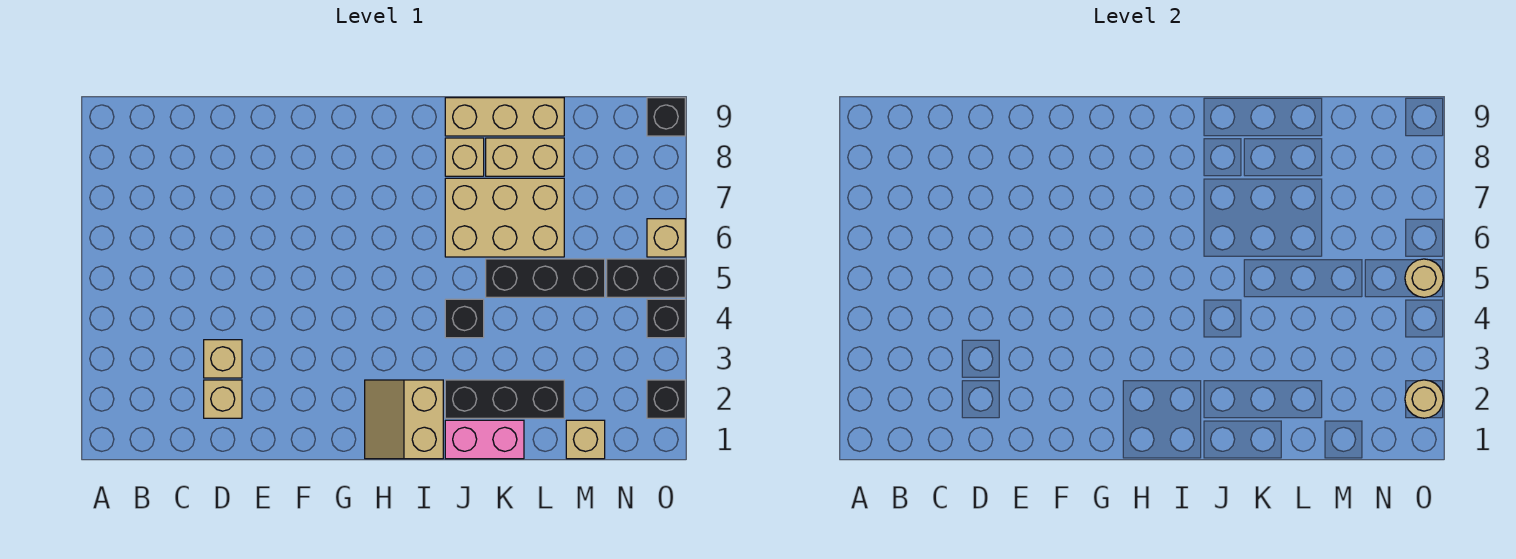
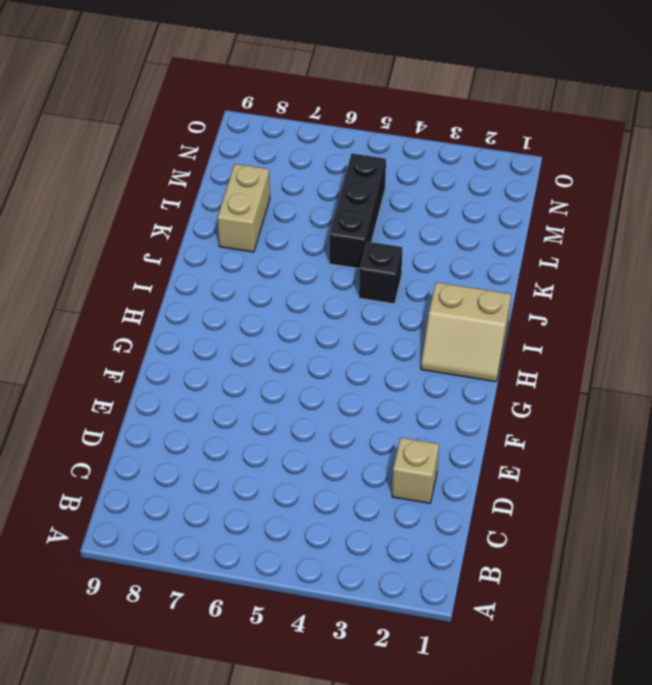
none -> tan 1x1 brick [204,340,242,378]
none -> pink 1x2 brick [445,420,524,459]
none -> black 1x3 brick [445,380,564,418]

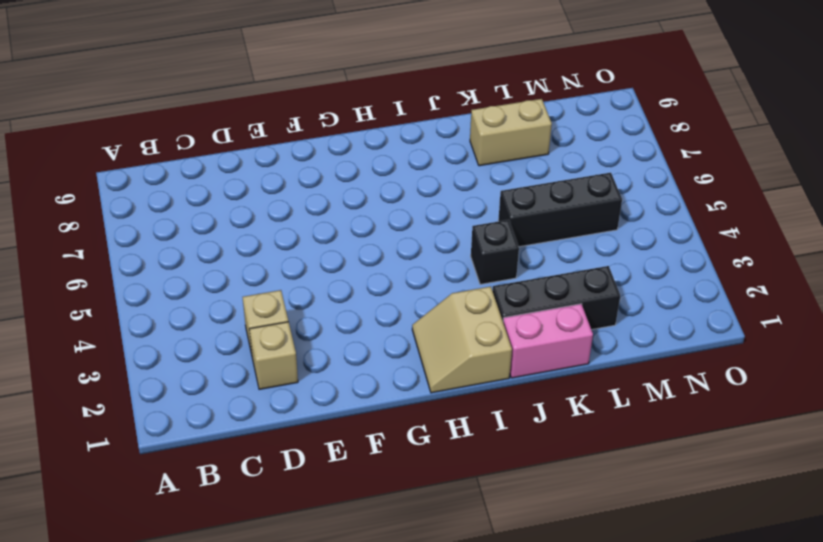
none -> tan 2x3 brick [445,178,564,257]
none -> tan 1x1 brick [445,138,484,176]
none -> tan 1x3 brick [445,98,564,136]

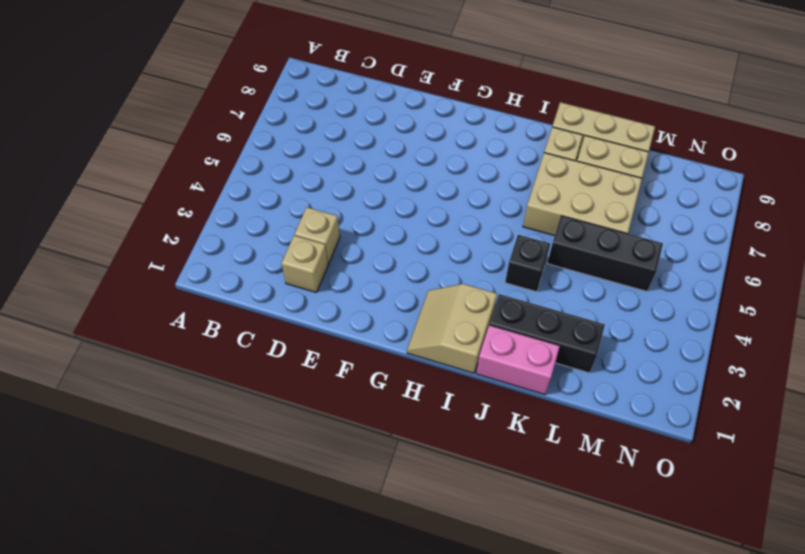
none -> tan 1x1 brick [566,420,605,459]
none -> black 1x2 brick [607,259,685,297]
none -> black 1x1 brick [647,380,685,418]

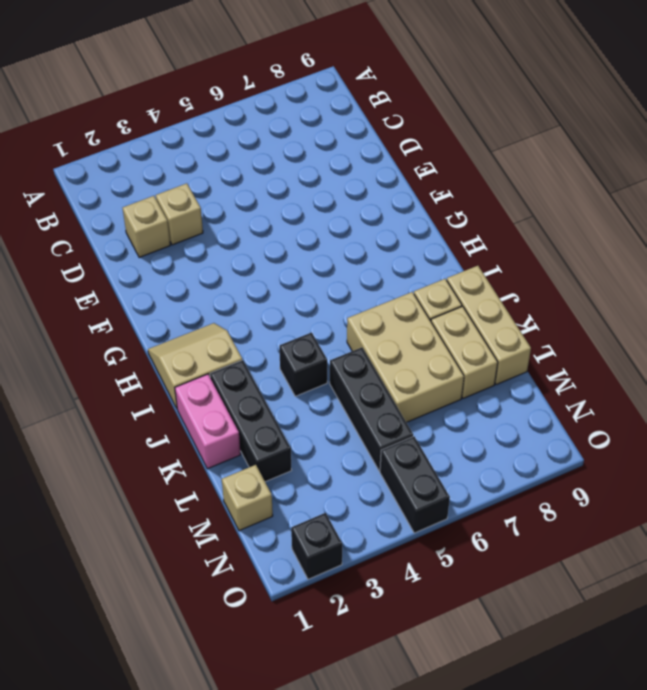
none -> black 1x1 brick [647,299,685,338]
none -> tan 1x1 brick [647,219,685,257]
none -> black 1x1 brick [647,98,685,136]

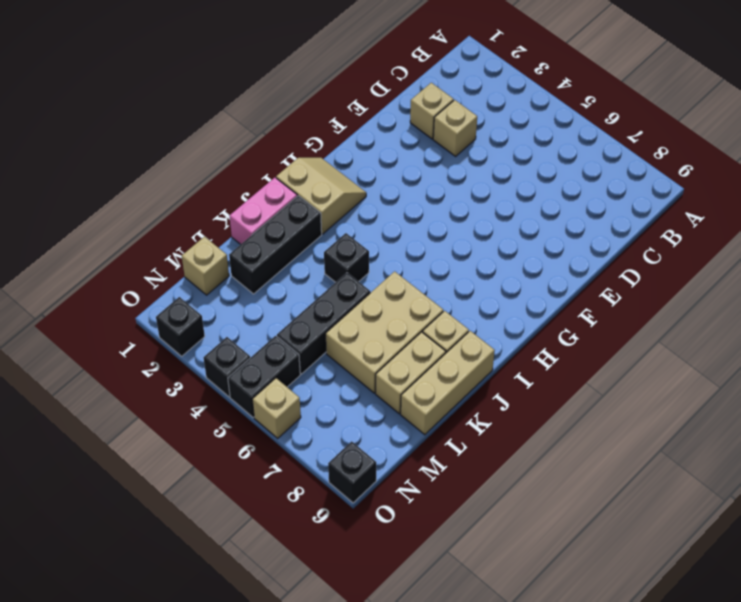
none -> tan 1x1 round brick [1405,380,1443,418]
none -> tan 1x1 round brick [1405,259,1443,297]

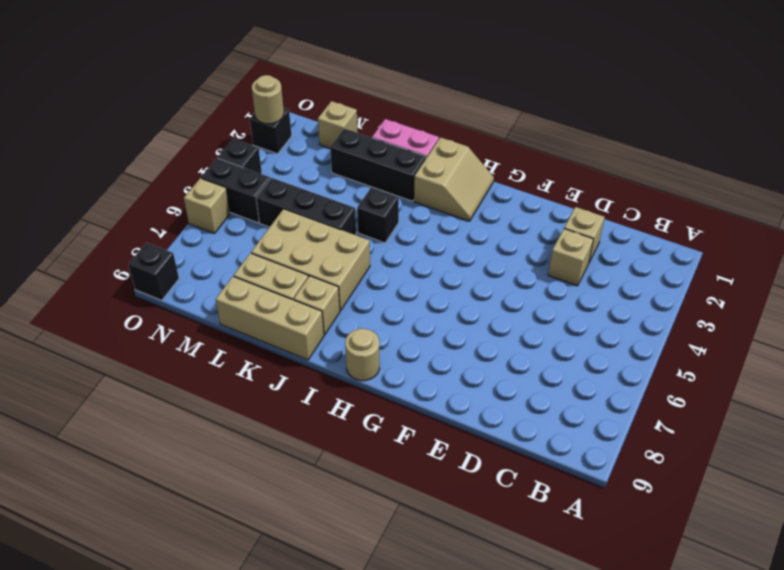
tan 1x1 round brick [345,329,380,381] -> tan 1x1 round brick moved to [1405,259,1443,297]

